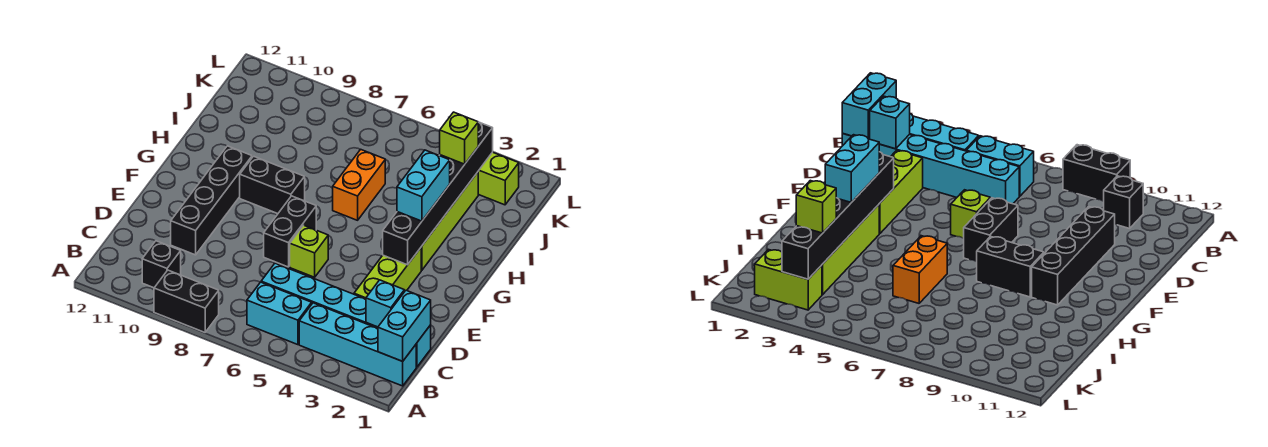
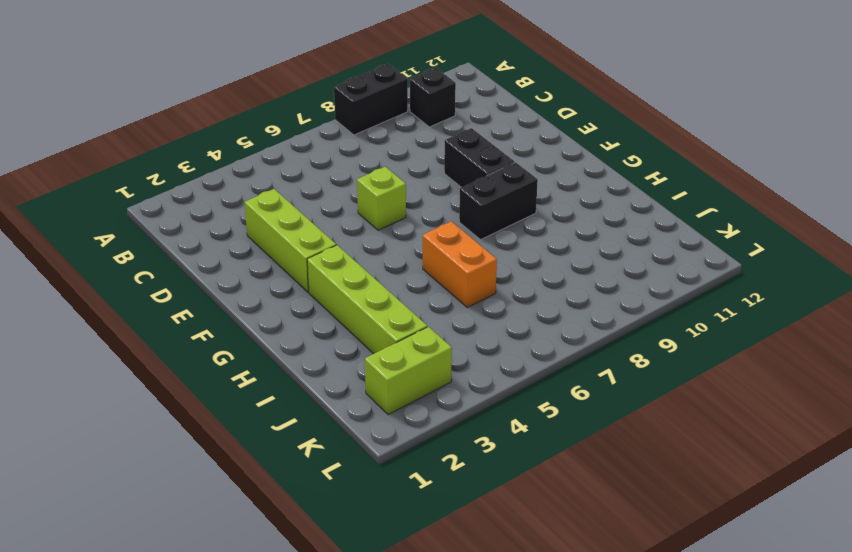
black 1x2 brick [444,128,515,187] -> black 1x2 brick moved to [264,196,316,267]
none -> cyan 1x4 brick [299,303,416,386]
none -> cyan 1x2 brick [247,282,312,345]
none -> cyan 1x6 brick [261,263,431,367]

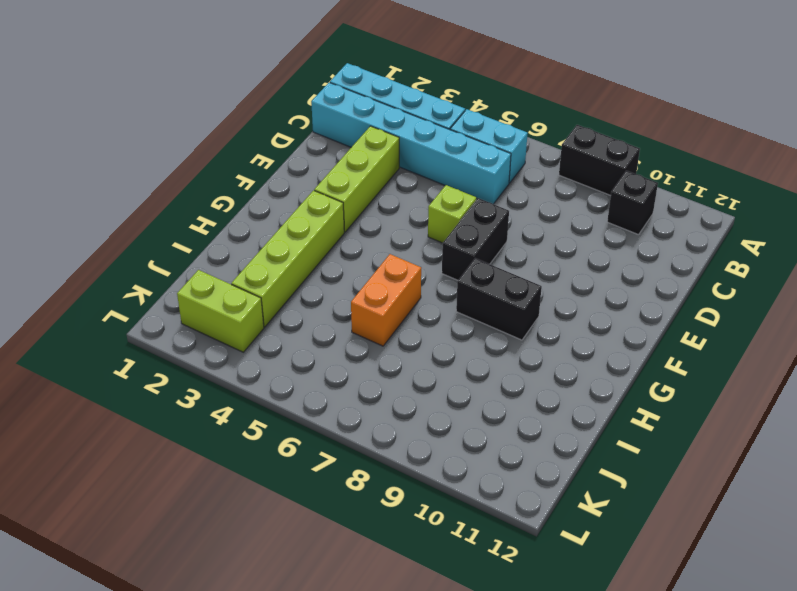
none -> black 1x4 brick [171,146,252,255]
none -> cyan 1x2 brick [378,290,431,361]
none -> cyan 1x1 brick [366,280,404,327]

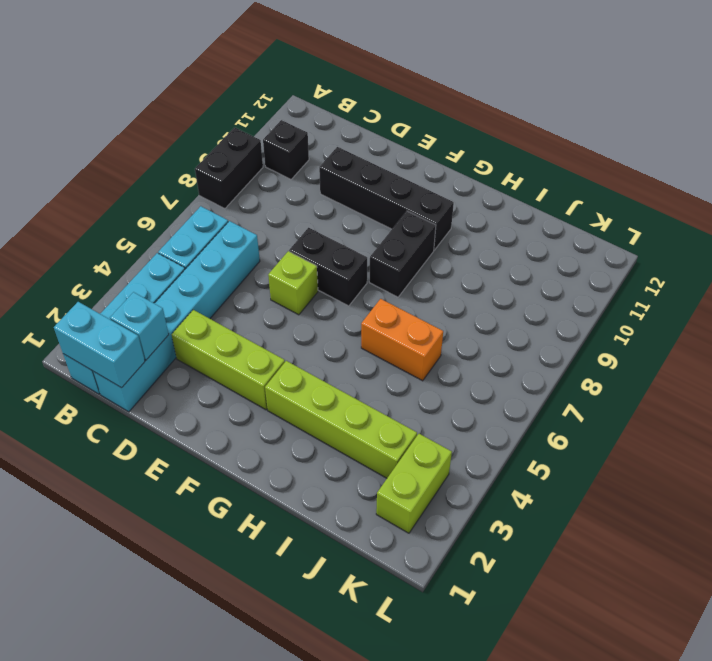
none -> black 1x6 brick [383,122,493,265]
none -> cyan 1x2 brick [397,150,450,221]
none -> lime 1x1 brick [440,112,478,164]

